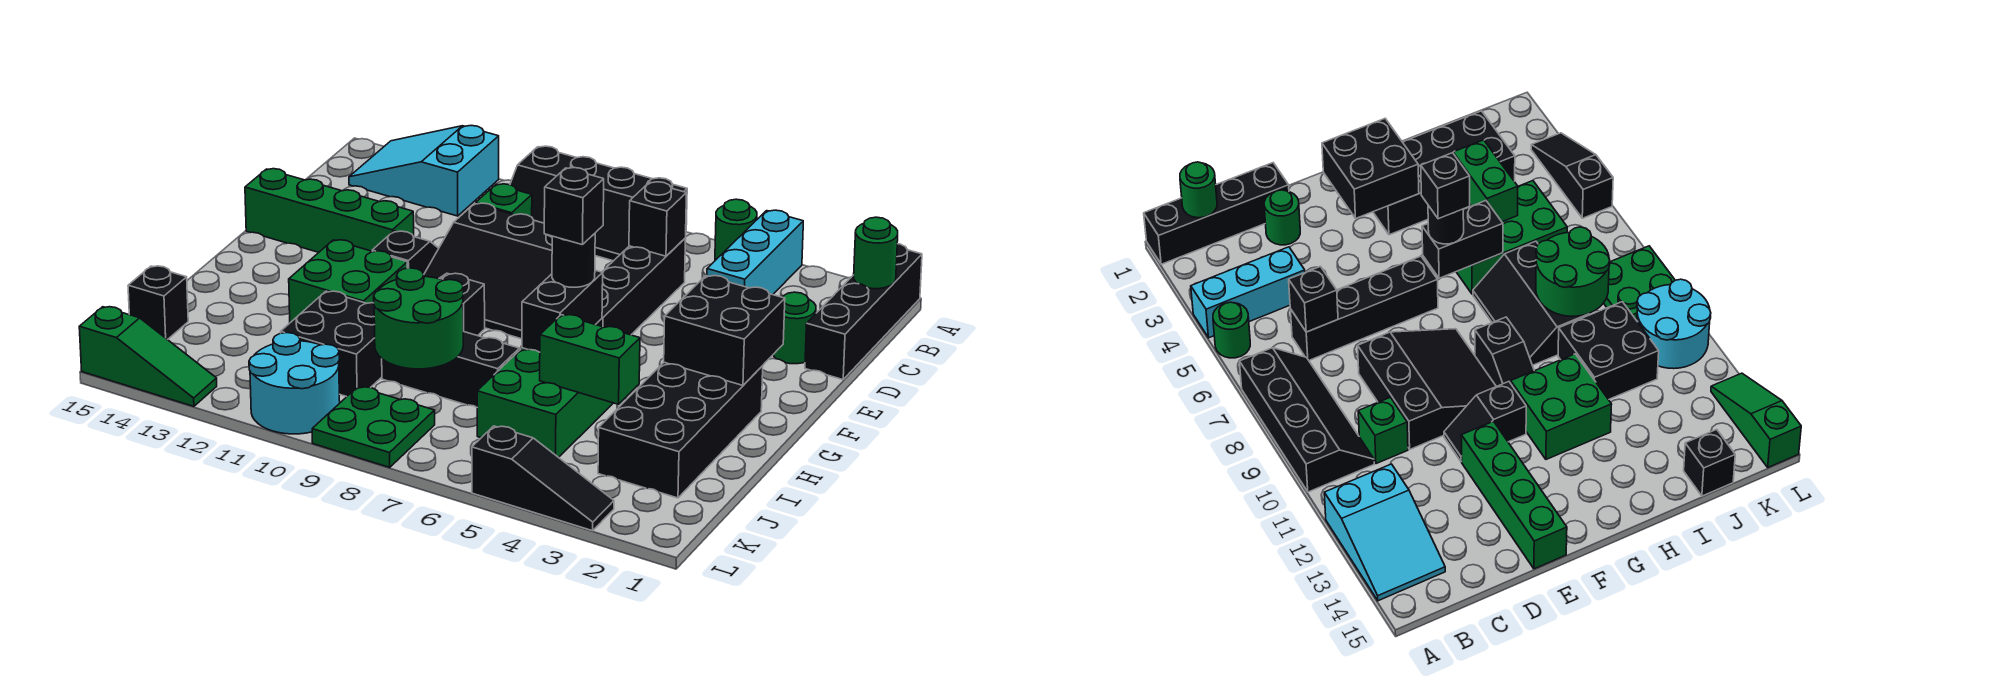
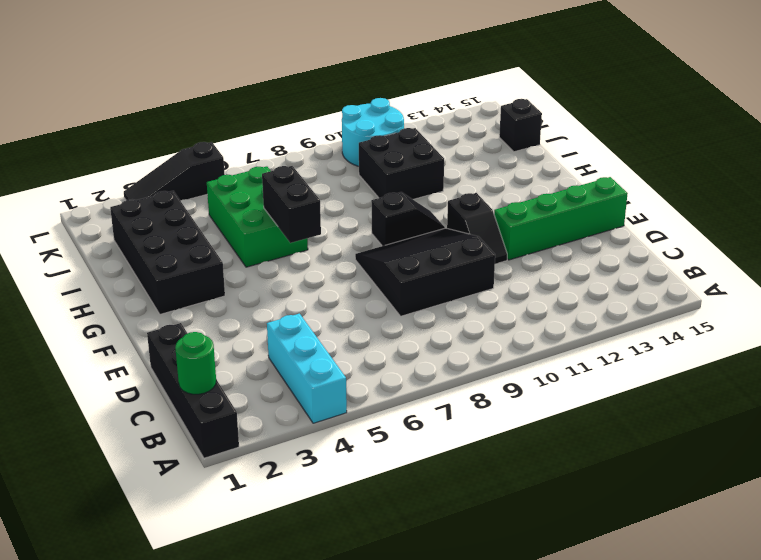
none -> green 1x1 round brick [715,199,757,260]
none -> black 2x4 slope [510,146,687,261]
none -> cyan 2x3 slope [349,126,499,216]
none -> black 1x4 brick [596,238,686,335]

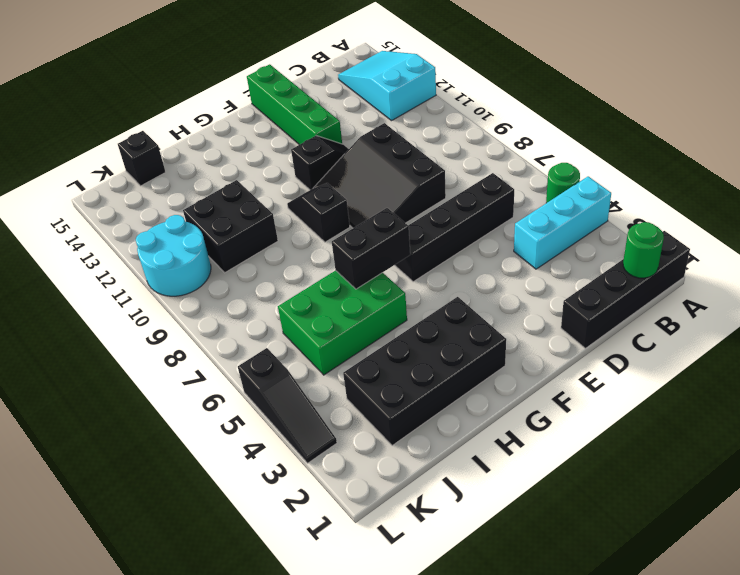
none -> black 2x4 slope [510,146,687,261]
none -> green 1x1 brick [476,184,532,217]
none -> green 1x1 round brick [773,292,816,364]
none -> green 2x2 brick [289,240,407,323]

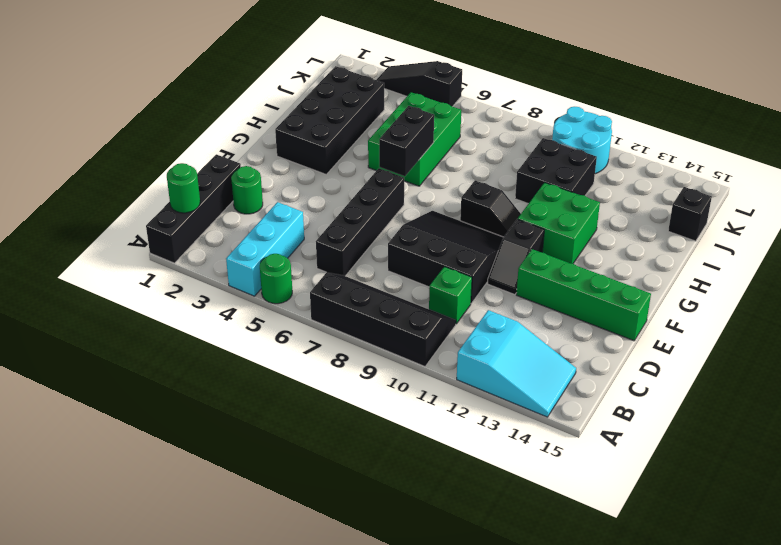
none -> black 2x3 slope [382,331,521,407]
none -> green 2x2 plate [312,387,435,467]
none -> green 1x3 slope [79,307,217,406]
none -> black 1x1 brick [629,182,687,256]

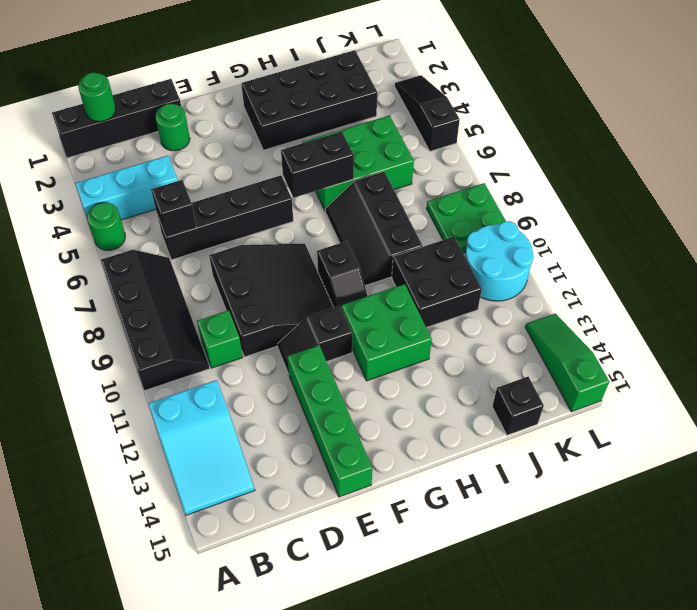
none -> black 2x2 brick [664,276,785,385]
none -> green 1x2 brick [540,315,640,404]
none -> green 2x2 round brick [374,268,463,369]
none -> black 1x1 round brick [552,234,595,287]

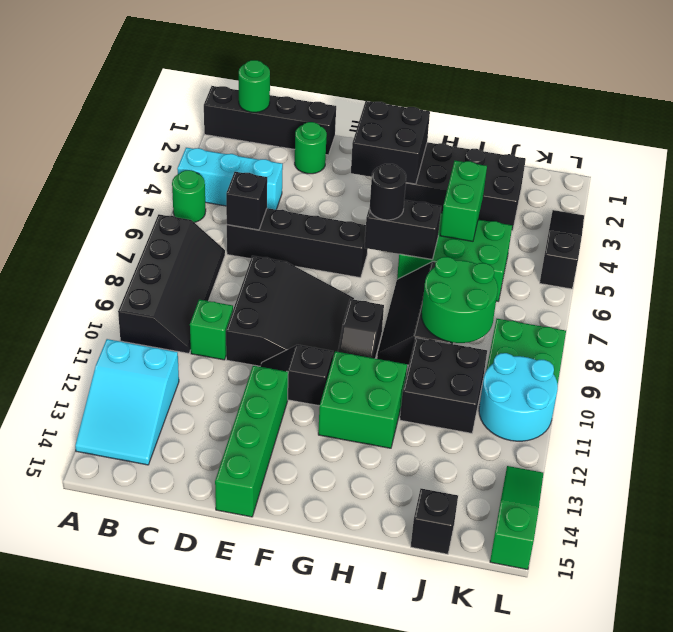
none -> black 1x1 brick [544,168,604,245]

